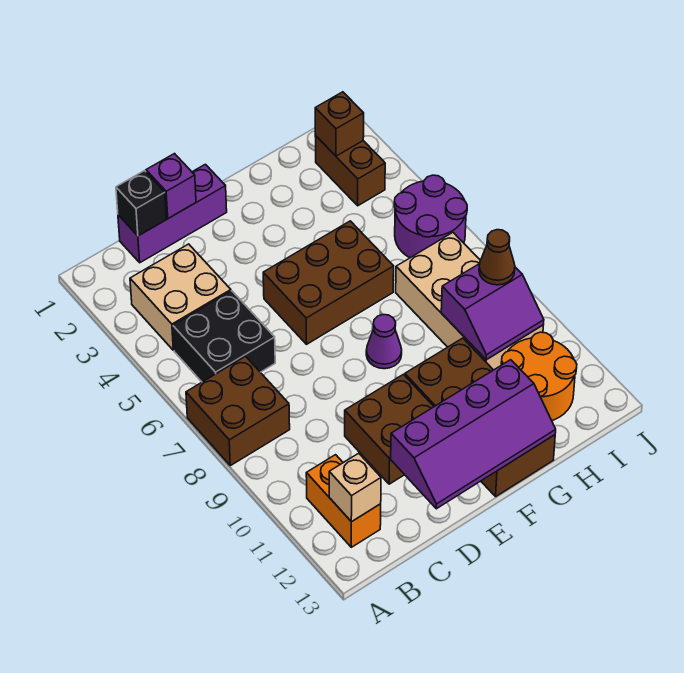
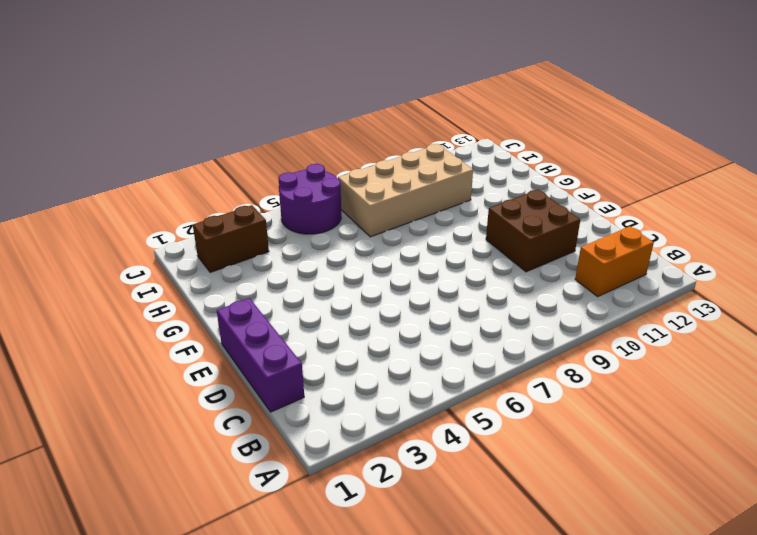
none -> brown 2x2 brick [186,356,290,466]
none -> tan 2x2 brick [130,244,231,350]
none -> black 2x2 brick [173,291,275,382]

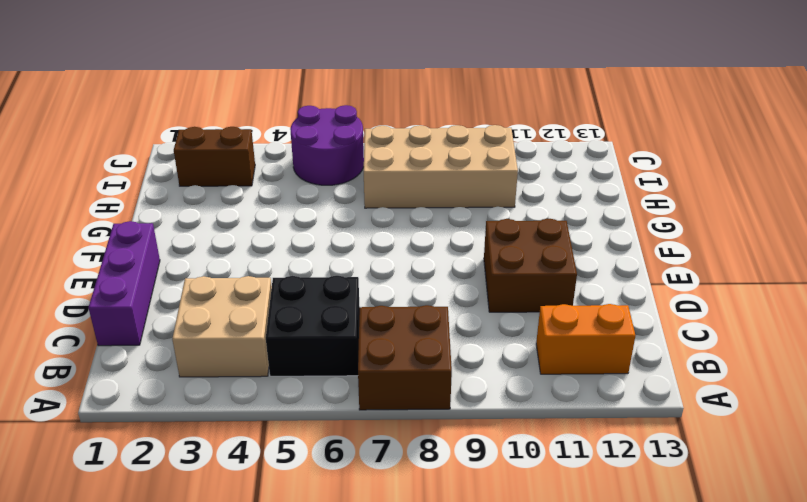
none -> brown 2x3 brick [263,221,394,344]
none -> purple 1x1 cone [366,315,402,369]
none -> brown 2x4 brick [405,338,555,496]

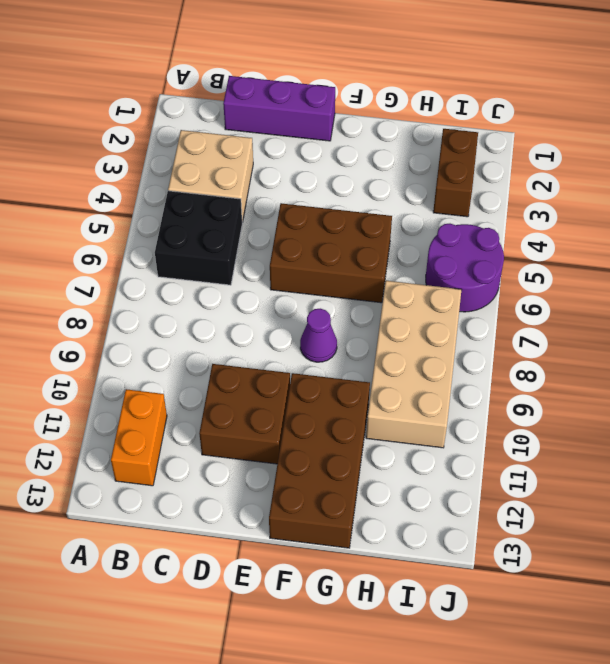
none -> brown 2x2 brick [186,356,290,466]
none -> orange 2x2 round brick [501,332,577,420]
none -> tan 1x1 brick [329,453,381,522]

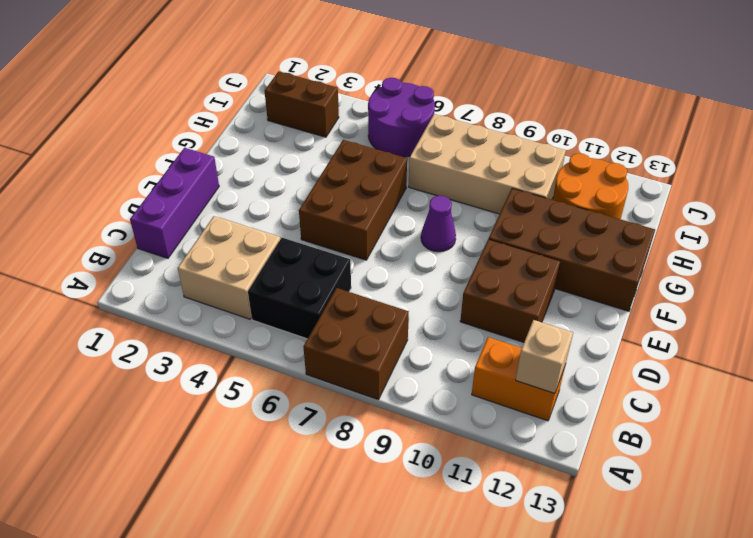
none -> black 1x1 brick [116,171,166,236]
none -> purple 1x1 brick [146,154,196,218]
none -> purple 2x4 slope [391,360,556,509]

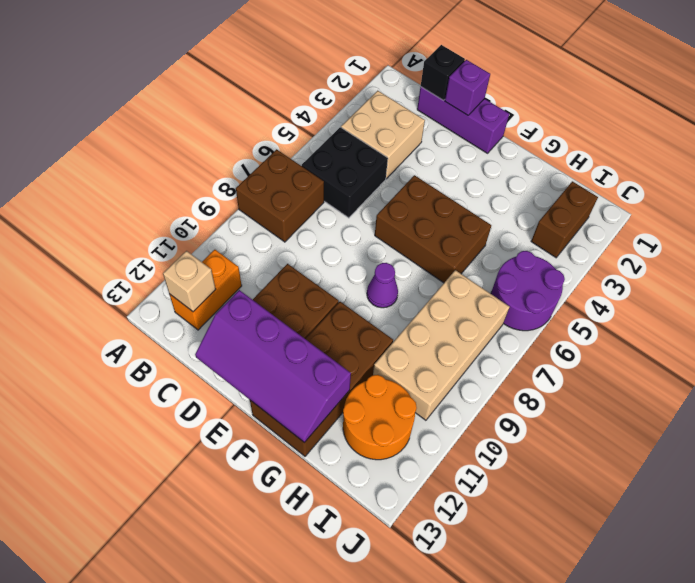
none -> purple 2x2 slope [441,264,544,360]
none -> brown 1x1 brick [315,92,364,156]
none -> brown 1x1 cone [479,230,515,285]

